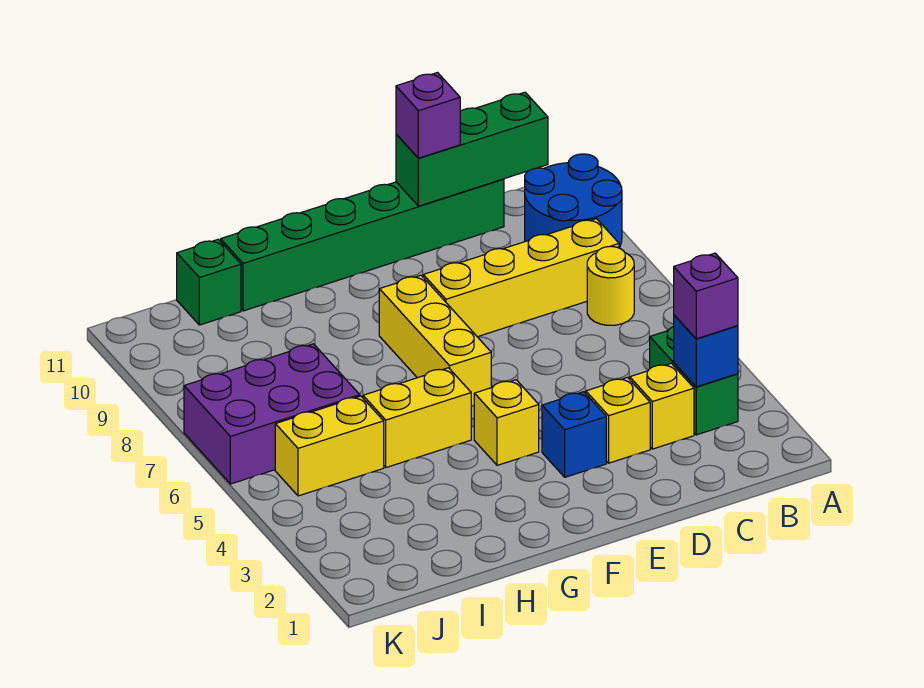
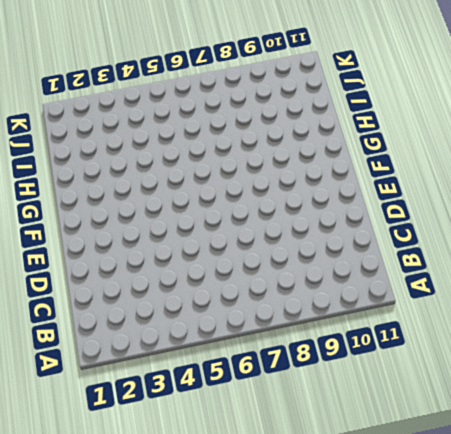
none -> blue 2x2 round brick [525,154,622,248]
none -> green 1x2 brick [650,326,738,435]
none -> yellow 1x1 round brick [587,246,634,325]

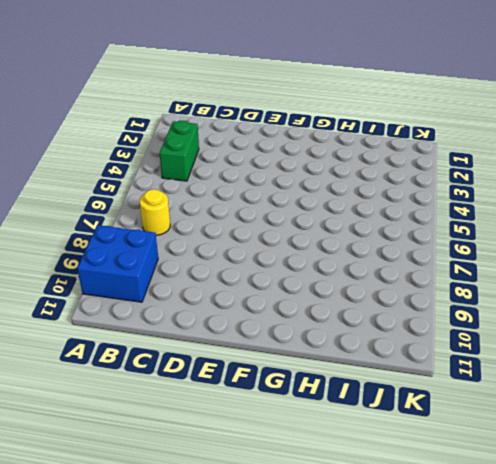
blue 2x2 brick [77,225,158,302] -> blue 2x2 round brick [525,154,622,248]
none -> yellow 1x4 brick [423,219,619,337]
none -> yellow 1x1 brick [630,363,694,449]
none -> green 1x6 brick [221,179,504,311]

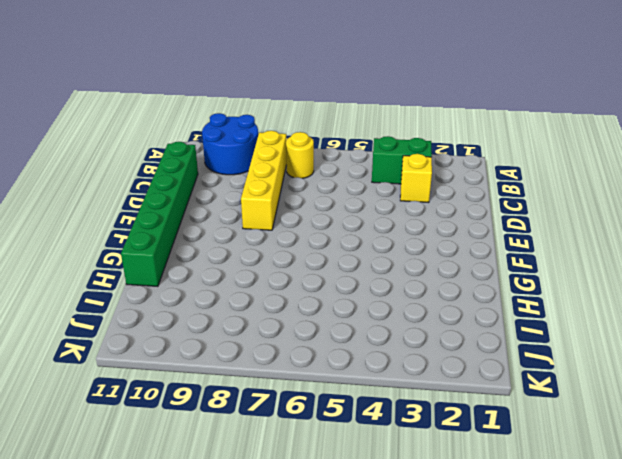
none -> yellow 1x1 brick [586,378,650,463]
none -> blue 1x1 brick [542,392,606,477]
none -> yellow 1x1 brick [474,380,539,465]

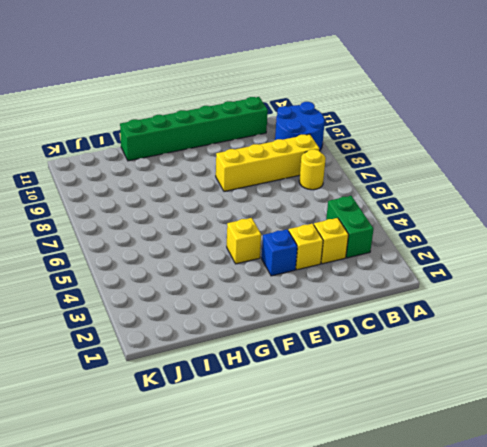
none -> yellow 1x3 brick [379,275,491,406]
none -> yellow 1x2 brick [363,368,471,467]
none -> yellow 1x2 brick [275,396,384,496]

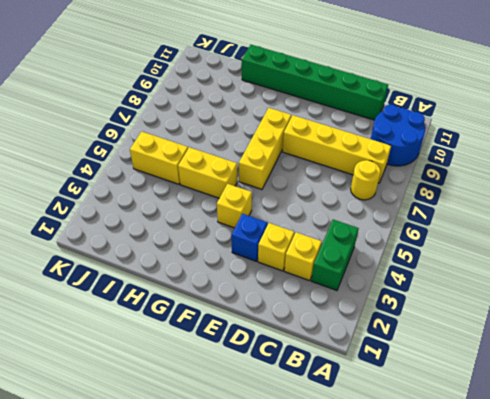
none -> purple 2x3 brick [184,344,360,484]
none -> green 1x1 brick [177,239,241,325]
none -> blue 1x1 brick [674,315,738,387]

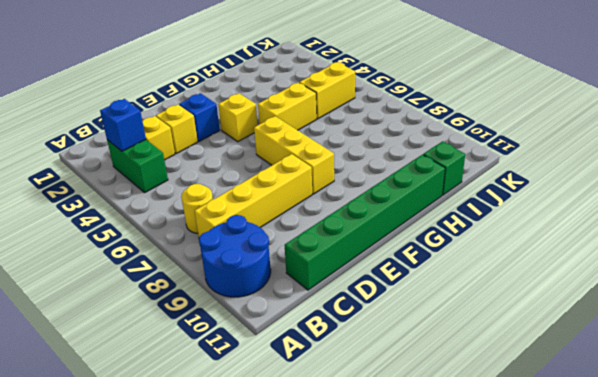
none -> purple 2x3 brick [184,344,360,484]
none -> green 1x3 brick [396,92,548,206]
none -> purple 1x1 brick [674,253,738,339]

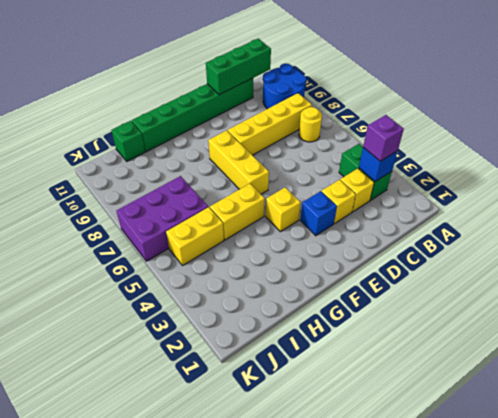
none -> purple 1x1 brick [396,73,460,158]

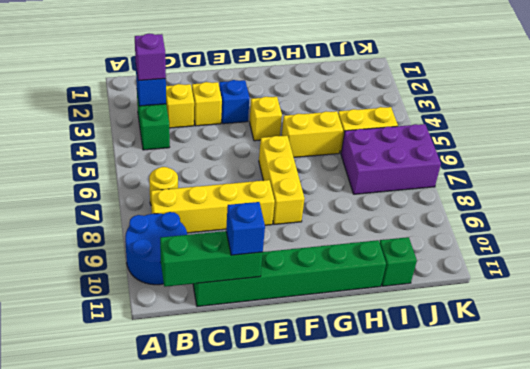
blue 1x1 brick [226,202,265,255] -> purple 1x1 brick [396,73,460,158]

